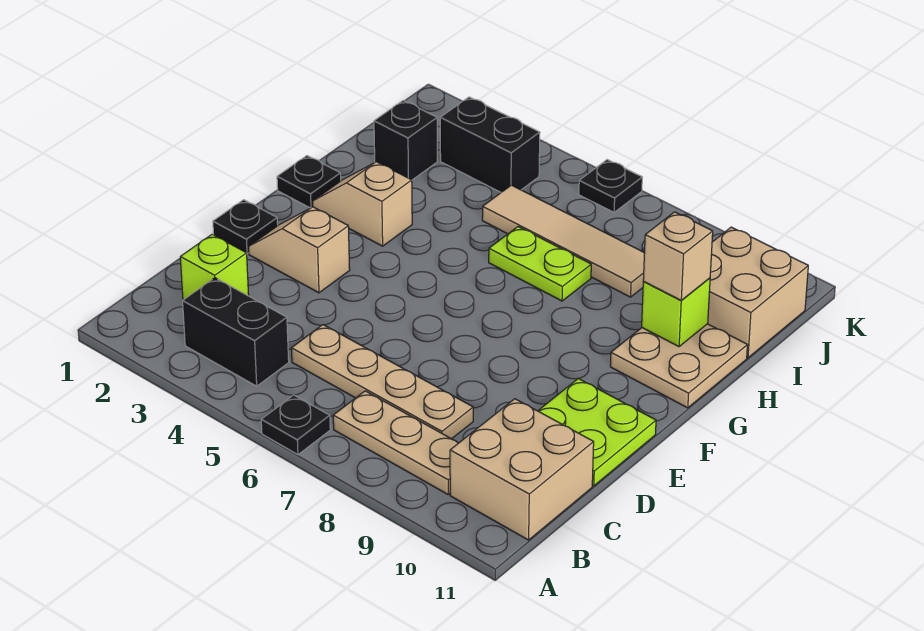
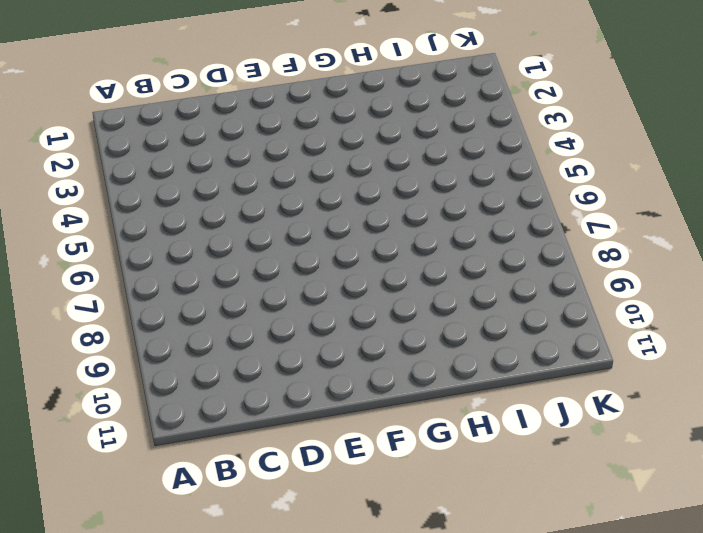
none -> black 1x1 plate [261,395,330,455]
none -> black 1x2 brick [183,278,289,386]
none -> tan 1x3 plate [333,391,458,494]

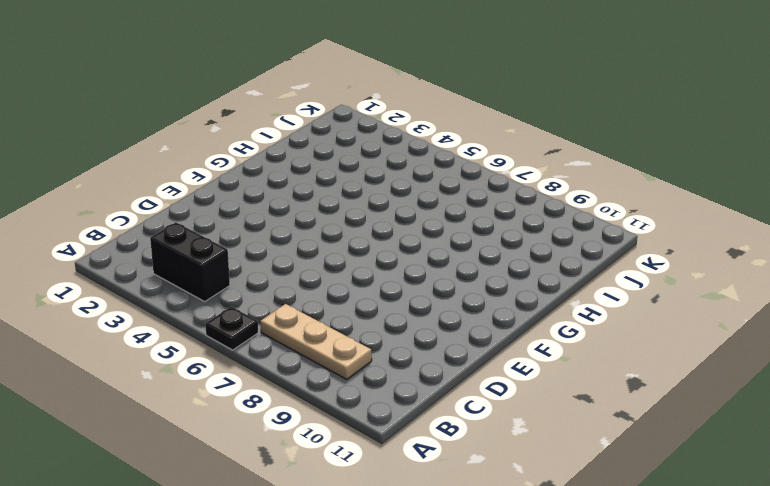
none -> tan 2x2 brick [450,399,594,540]
none -> lime 1x1 brick [180,234,249,300]
none -> tan 1x4 plate [291,325,473,439]

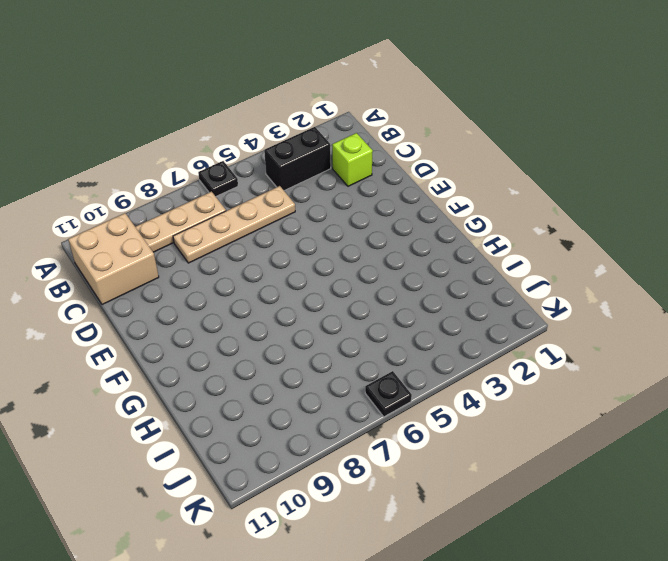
none -> lime 2x2 plate [538,379,656,486]
none -> black 1x1 plate [213,200,278,254]
none -> tan 1x2 slope [249,207,350,293]

